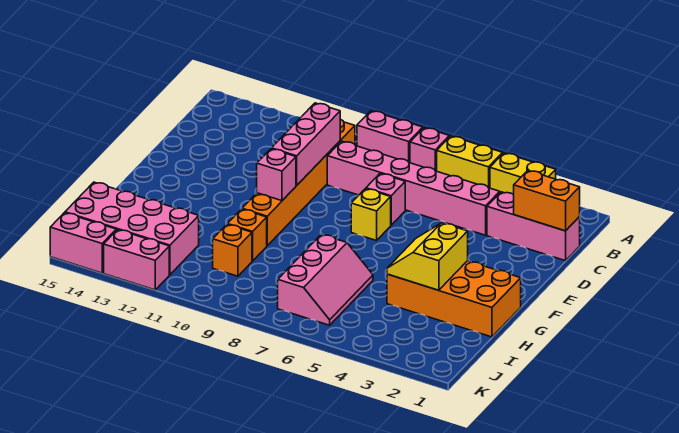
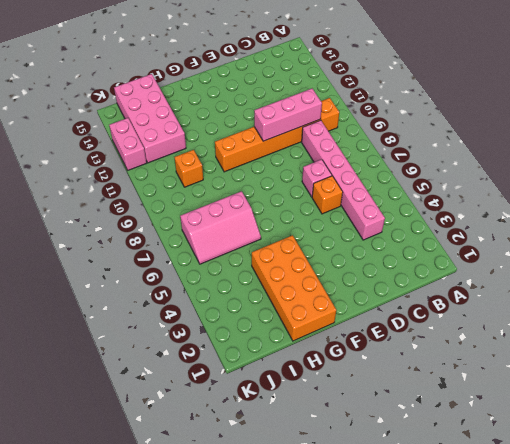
orange 1x1 brick [312,176,343,214] -> orange 1x1 brick moved to [227,209,267,261]
none -> yellow 1x2 brick [490,153,556,195]
none -> yellow 1x2 brick [437,136,503,188]
none -> pink 1x1 brick [410,128,449,171]

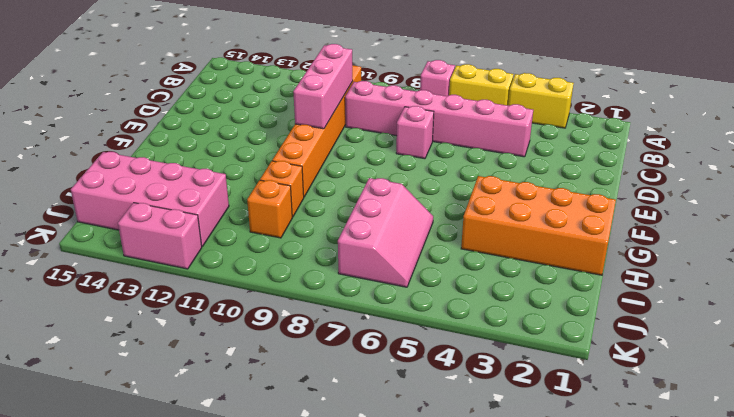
none -> pink 1x2 brick [357,111,423,163]
none -> pink 1x3 brick [487,192,580,261]
none -> yellow 1x1 brick [351,189,391,241]

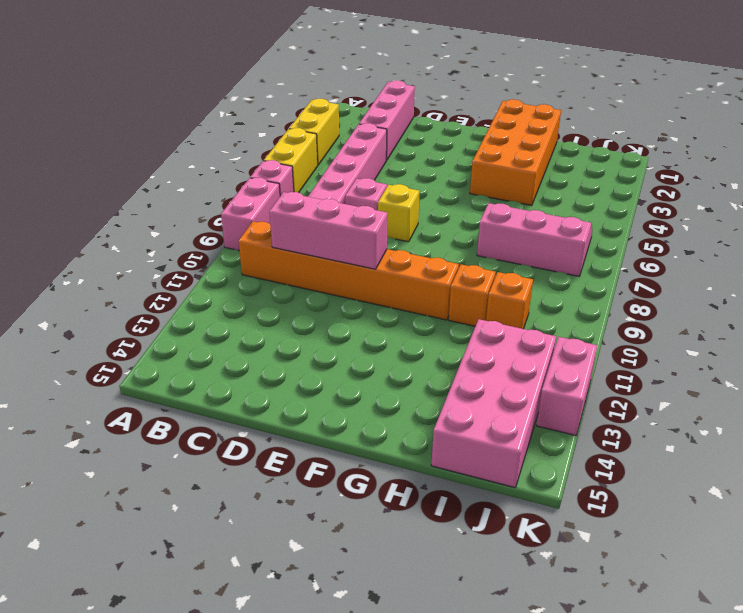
none -> pink 1x2 brick [50,213,116,273]
none -> orange 1x2 brick [514,171,580,231]
none -> pink 1x1 brick [257,149,296,201]

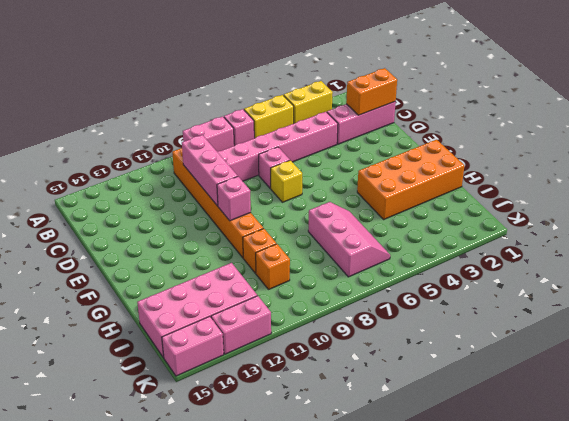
none -> yellow 2x2 slope [387,223,468,290]

